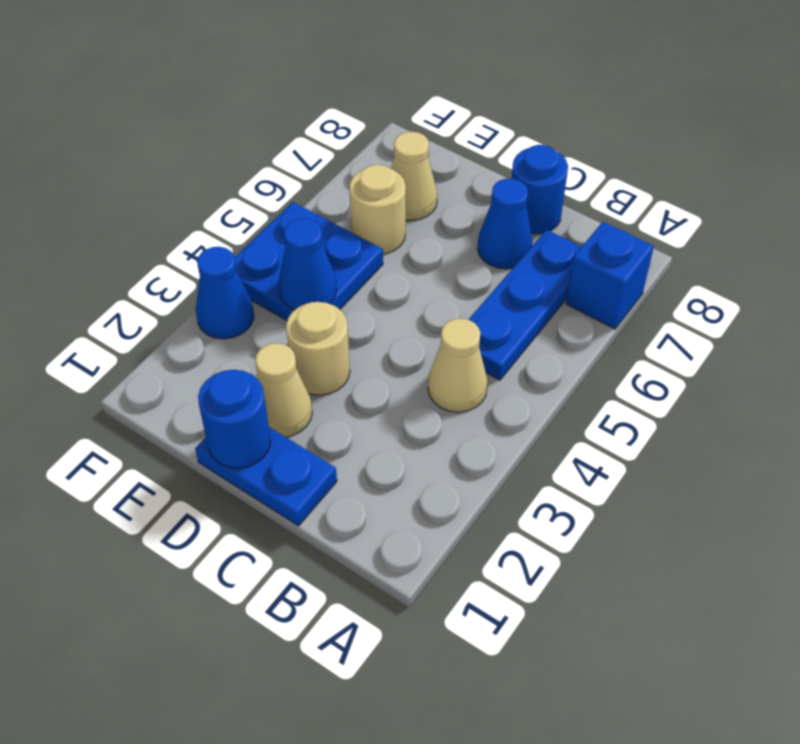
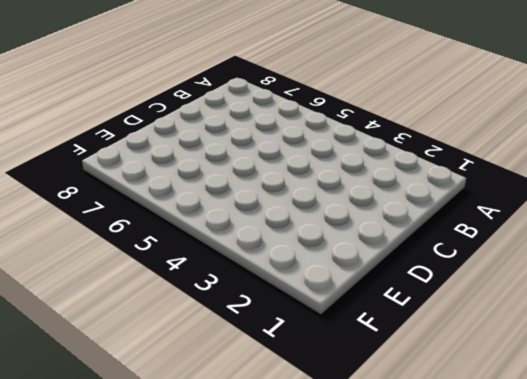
none -> blue 1x1 brick [566,222,654,329]
none -> tan 1x1 cone [428,318,488,412]
none -> blue 1x3 plate [468,230,581,380]

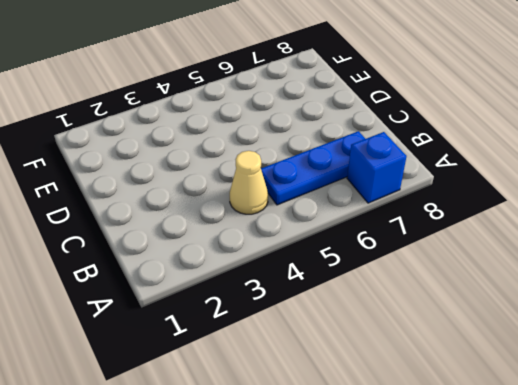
none -> blue 1x2 plate [195,427,337,526]
none -> blue 1x1 cone [477,179,533,269]
none -> blue 1x1 round brick [511,145,568,234]

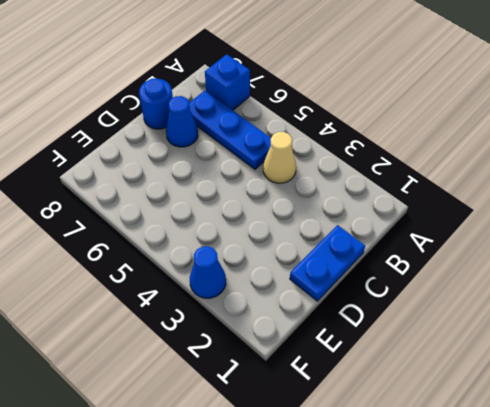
none -> tan 1x1 cone [255,343,312,437]
none -> tan 1x1 round brick [286,302,350,395]
none -> blue 2x2 plate [234,202,383,320]

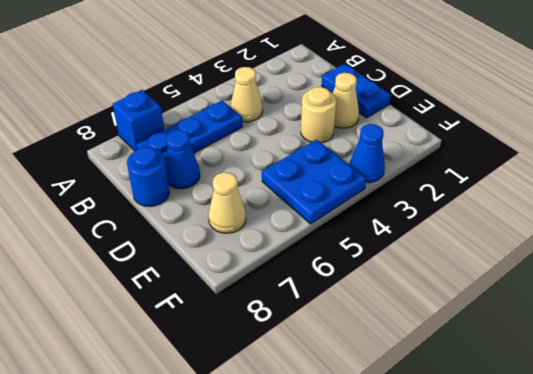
none -> tan 1x1 round brick [349,165,406,254]
none -> blue 1x1 round brick [198,370,271,468]
none -> blue 1x1 cone [278,218,337,310]

